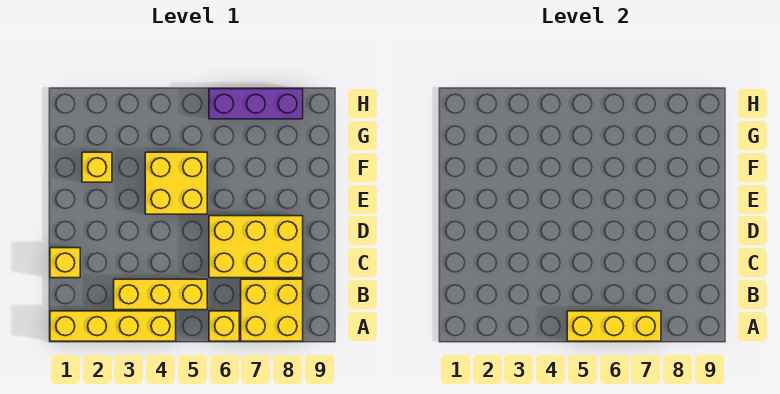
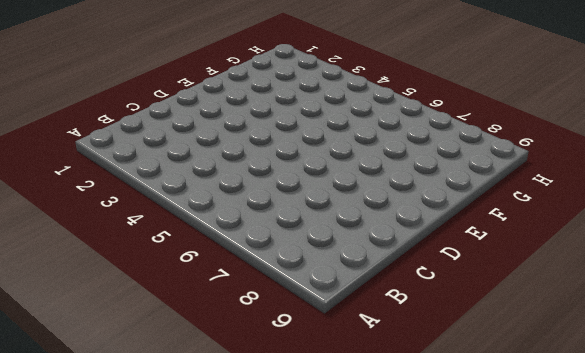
none -> yellow 1x4 brick [50,311,176,341]
none -> yellow 1x1 brick [209,311,239,341]

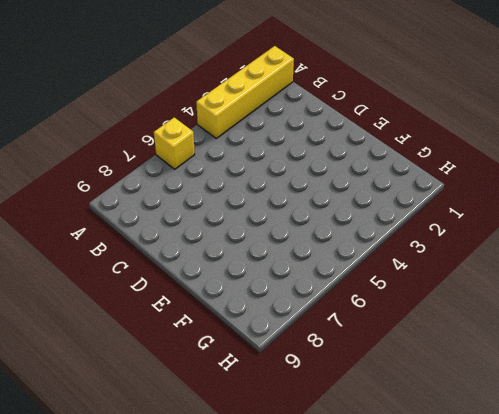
none -> yellow 2x2 brick [241,279,303,341]
none -> yellow 1x3 brick [114,279,207,310]

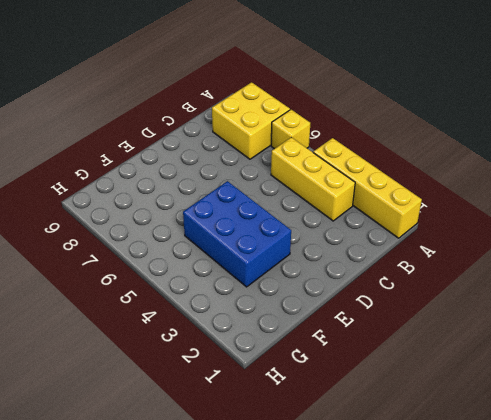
blue 2x3 brick [183,181,291,287] -> yellow 2x2 brick [145,152,207,214]
none -> yellow 1x1 brick [50,248,80,278]
none -> yellow 2x3 brick [209,216,303,278]

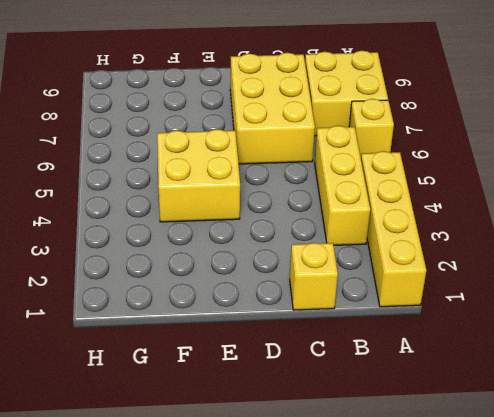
none -> yellow 1x1 brick [82,152,112,182]
none -> purple 1x3 brick [209,89,303,119]

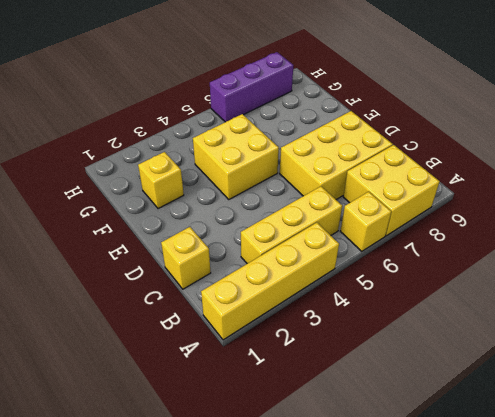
none -> yellow 1x3 brick [567,311,661,341]

